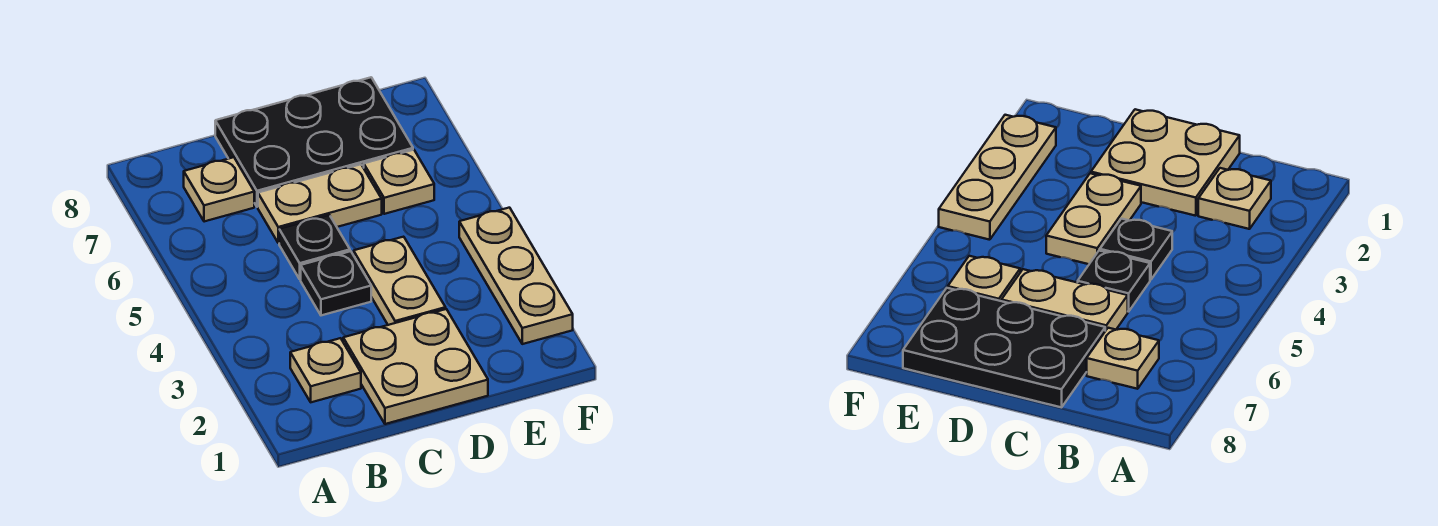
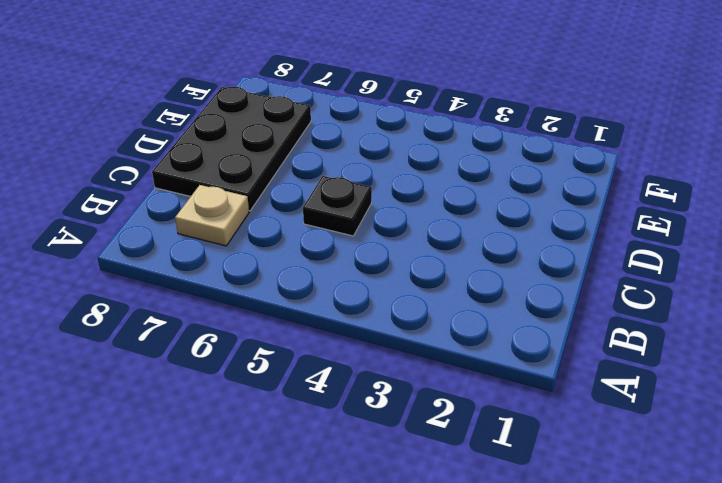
none -> tan 1x1 plate [290,338,361,402]
none -> tan 2x2 plate [343,309,488,424]

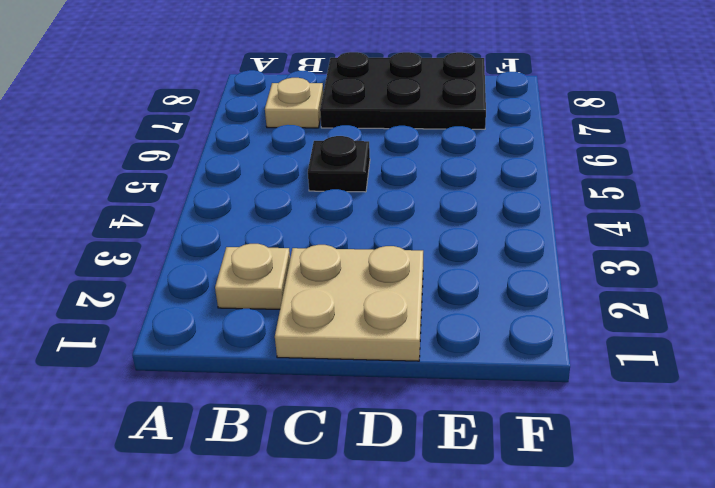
none -> black 1x1 plate [301,251,371,315]
none -> tan 1x2 plate [258,164,382,243]

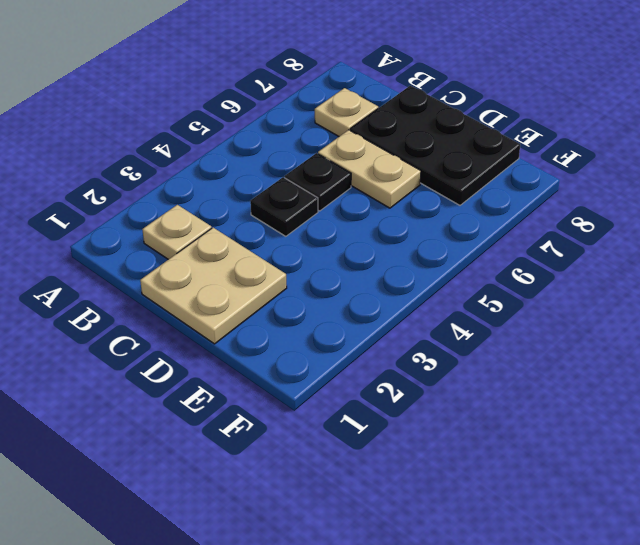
none -> tan 1x2 plate [354,237,446,325]
none -> tan 1x1 plate [364,150,434,214]

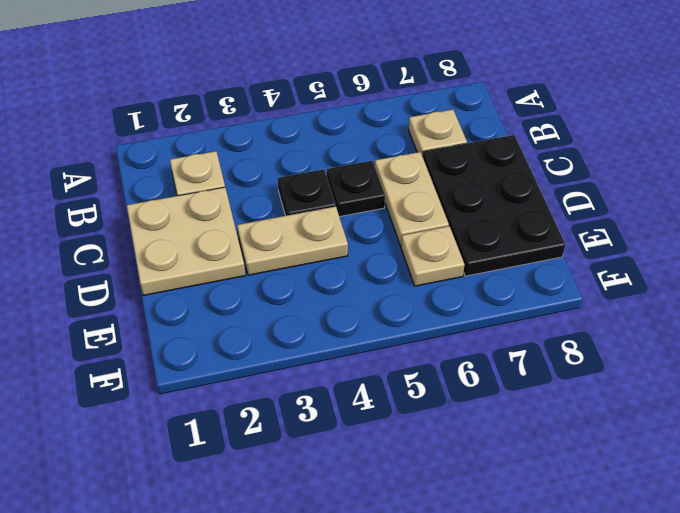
none -> tan 1x3 plate [459,208,573,344]

